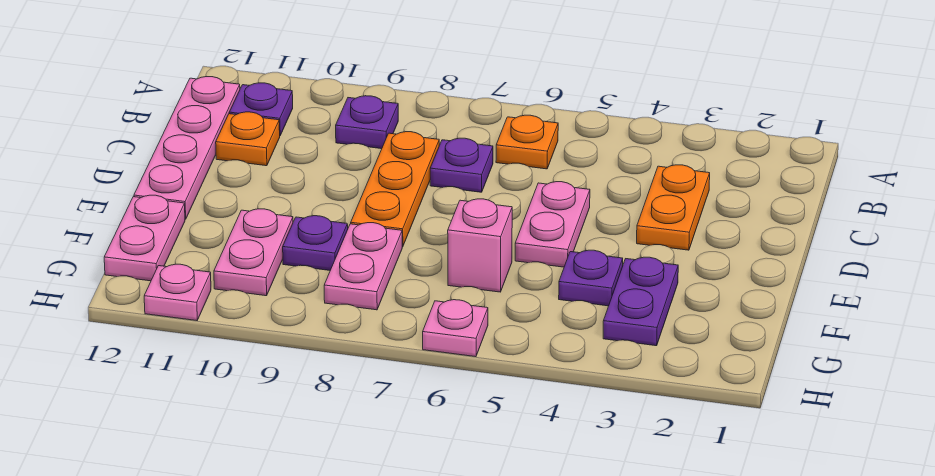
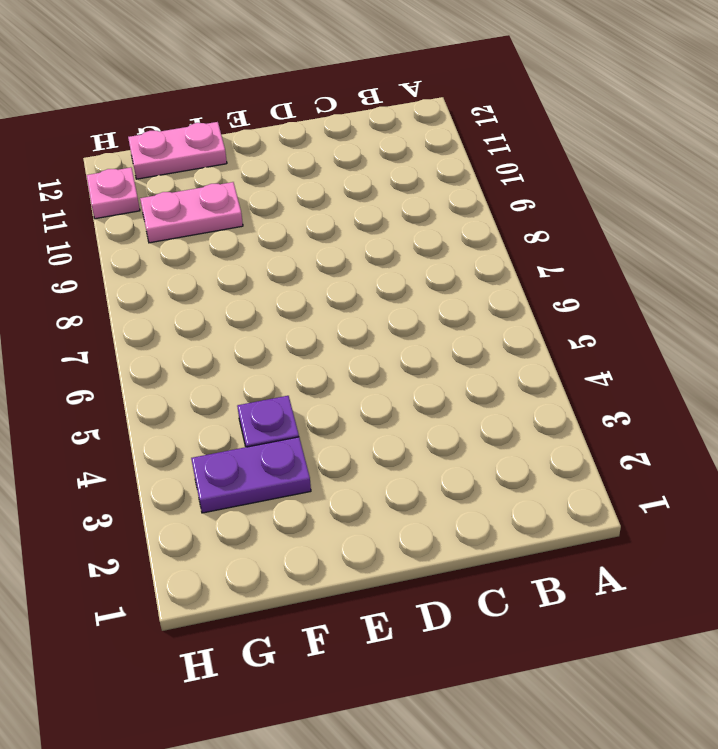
none -> orange 1x1 plate [496,115,558,169]
none -> purple 1x1 plate [336,96,398,149]
none -> purple 1x1 plate [229,83,293,135]

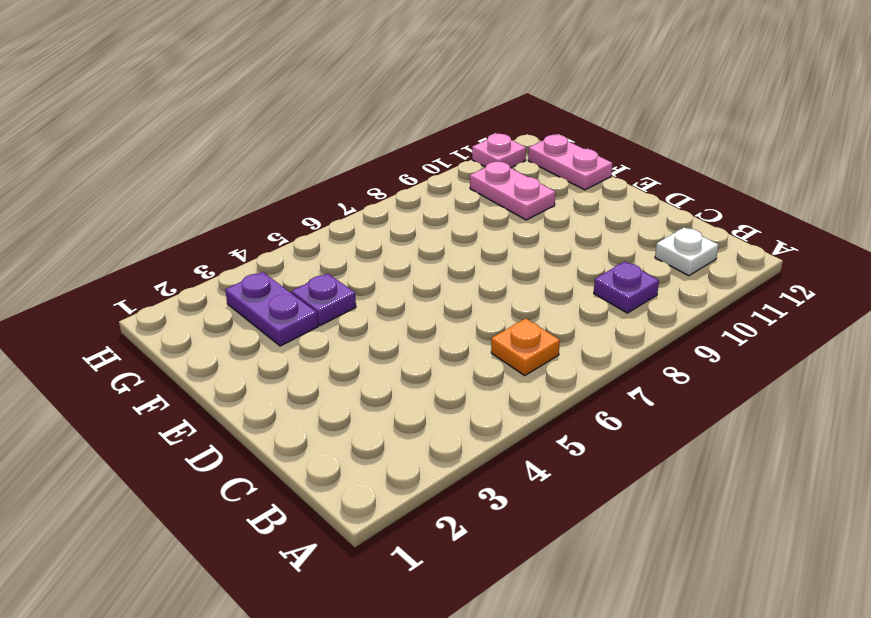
white 1x1 plate [655,227,718,276] -> purple 1x1 plate [229,83,293,135]
none -> pink 1x4 plate [134,77,240,219]
none -> orange 1x2 plate [637,165,710,250]
none -> purple 1x1 plate [430,138,493,192]

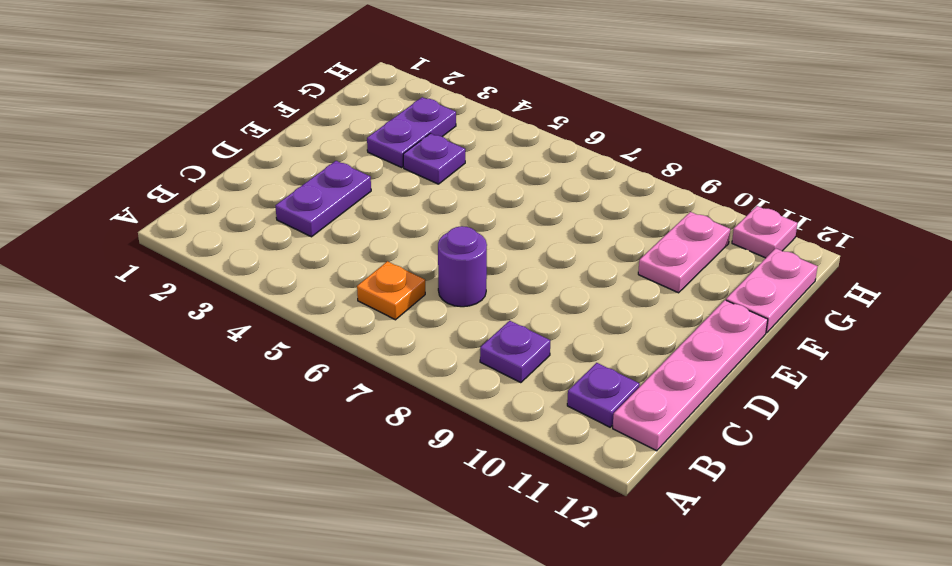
purple 1x2 plate [275,161,371,237] -> orange 1x2 plate [637,165,710,250]
purple 1x1 round brick [438,226,487,307] -> purple 1x1 plate [430,138,493,192]
none -> orange 1x3 plate [351,132,439,247]
none -> orange 1x1 plate [216,112,280,166]
none -> pink 1x2 plate [515,182,590,267]

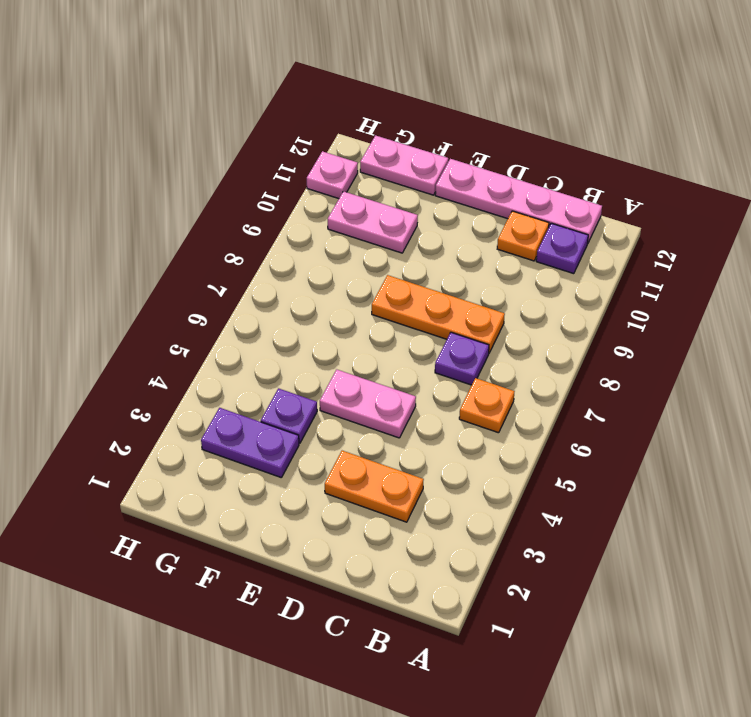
none -> purple 1x1 plate [336,96,398,149]
none -> pink 1x1 brick [448,199,512,292]
none -> pink 1x2 plate [324,223,402,310]

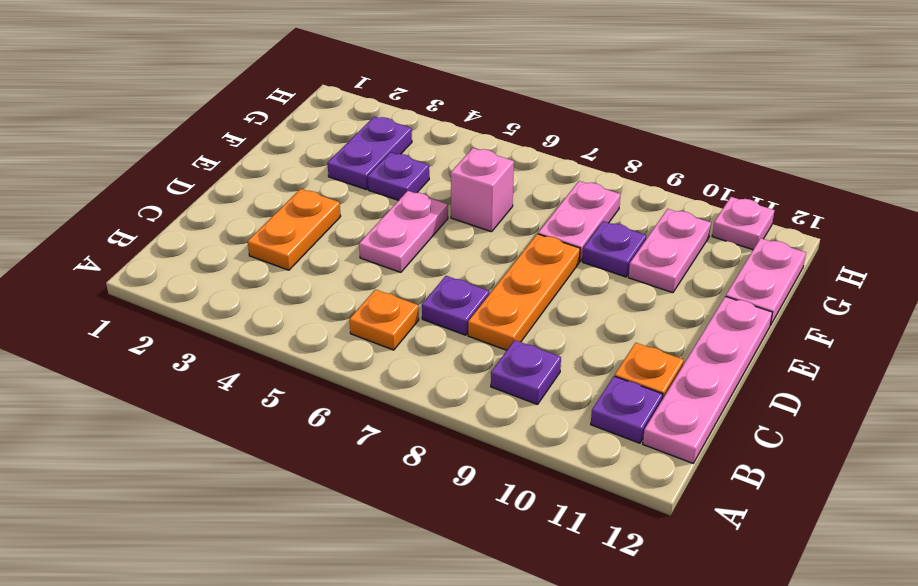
none -> pink 1x1 plate [423,300,488,357]

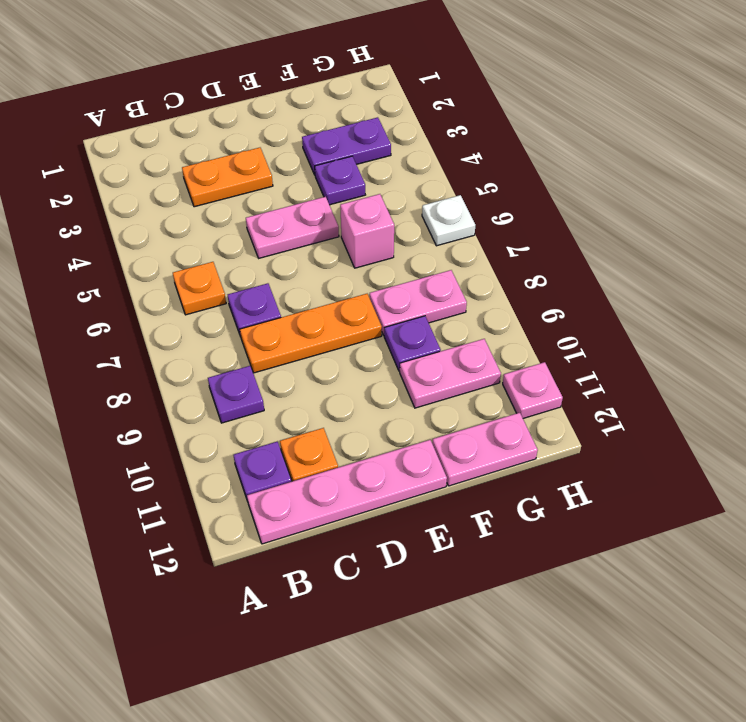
white 1x1 plate [422,195,475,246] -> pink 1x1 plate [423,300,488,357]

